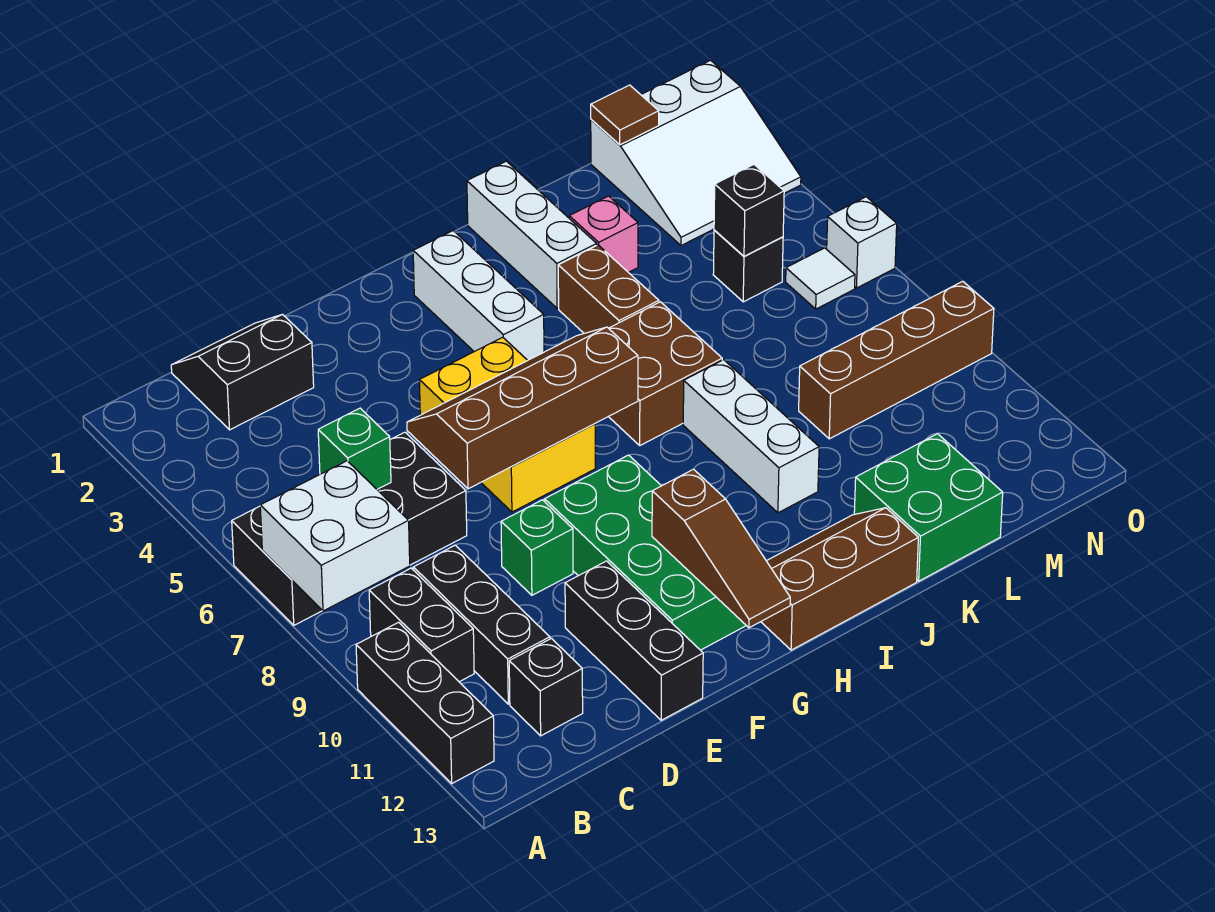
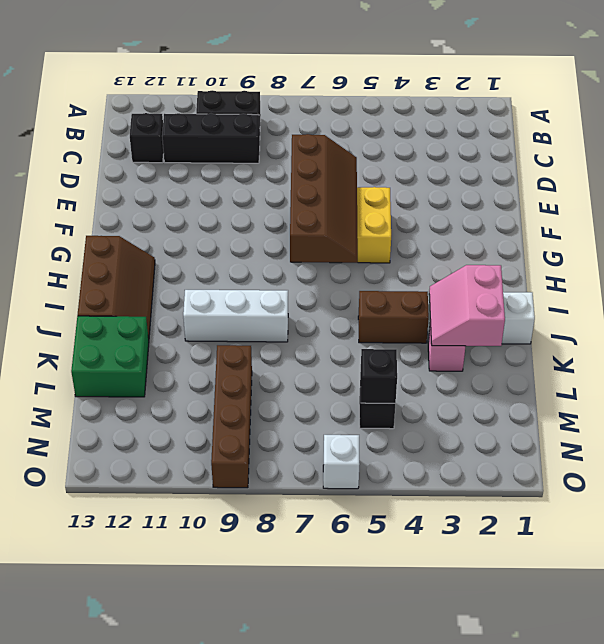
pink 2x2 slope [429,265,505,346] -> none
none -> black 2x4 brick [232,432,467,625]
none -> black 1x3 brick [356,622,494,783]
none -> black 2x2 slope [171,314,314,430]

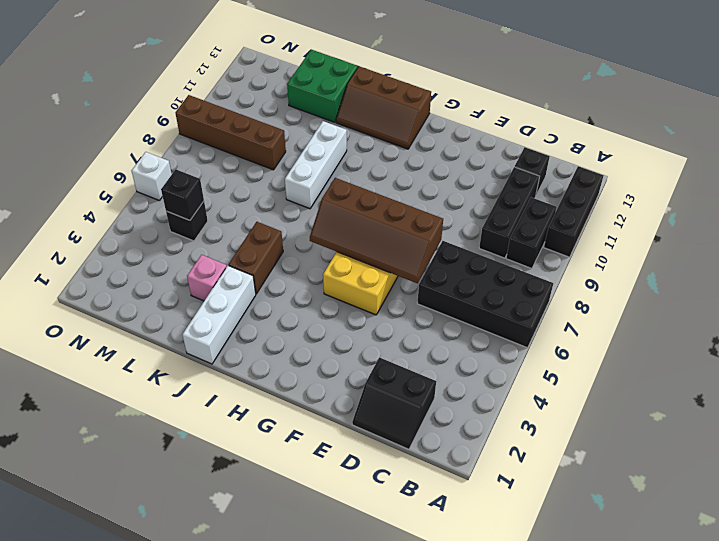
none -> green 1x1 brick [501,500,573,595]
none -> black 1x3 brick [565,561,703,720]
none -> green 2x4 brick [545,455,746,650]

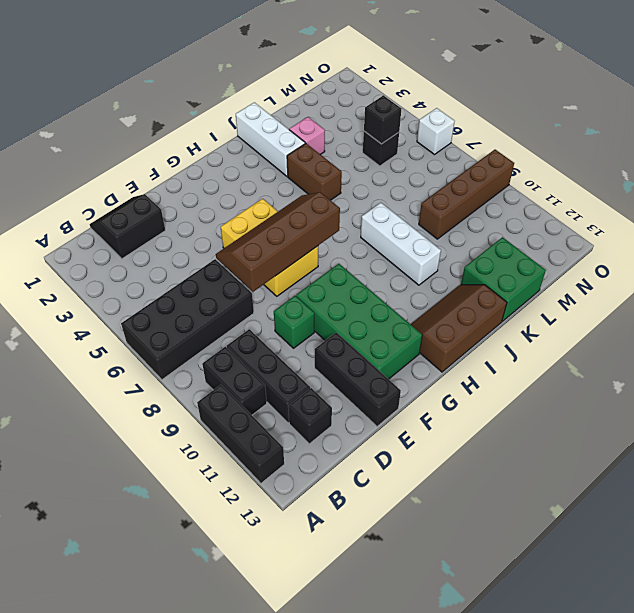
none -> white 1x3 brick [413,231,544,360]
none -> brown 2x2 brick [609,302,722,445]
none -> white 3x3 slope [591,60,801,246]

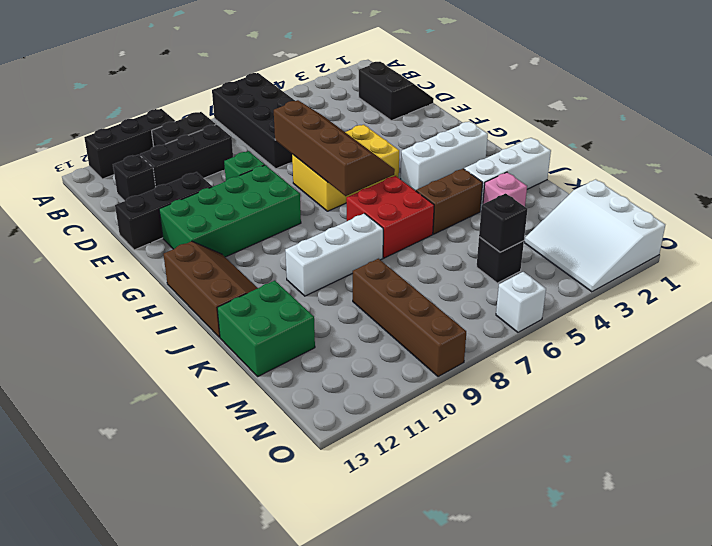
red 2x2 brick [346,176,434,258] -> brown 2x2 brick [609,302,722,445]
none -> white 1x1 tile [786,248,855,309]
none -> white 2x2 brick [260,461,410,611]
none -> green 1x1 brick [318,408,391,489]

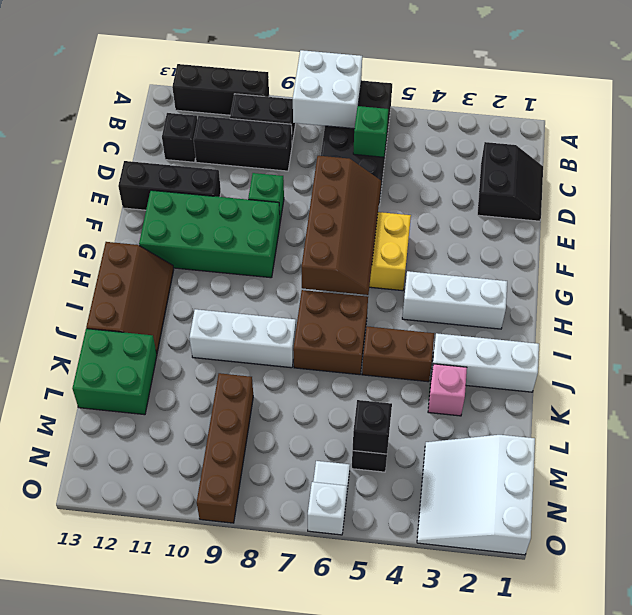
none -> brown 1x3 slope [652,469,790,628]
none -> brown 1x1 tile [591,85,659,145]

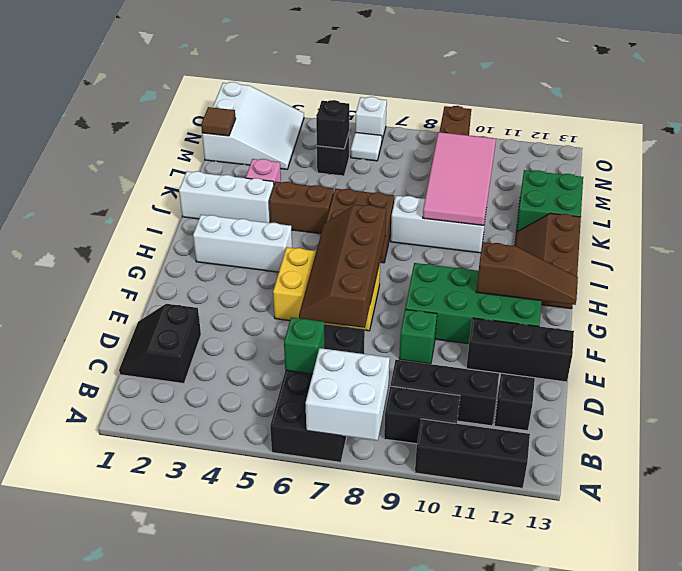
pink 2x4 tile [423,132,496,225] -> none

